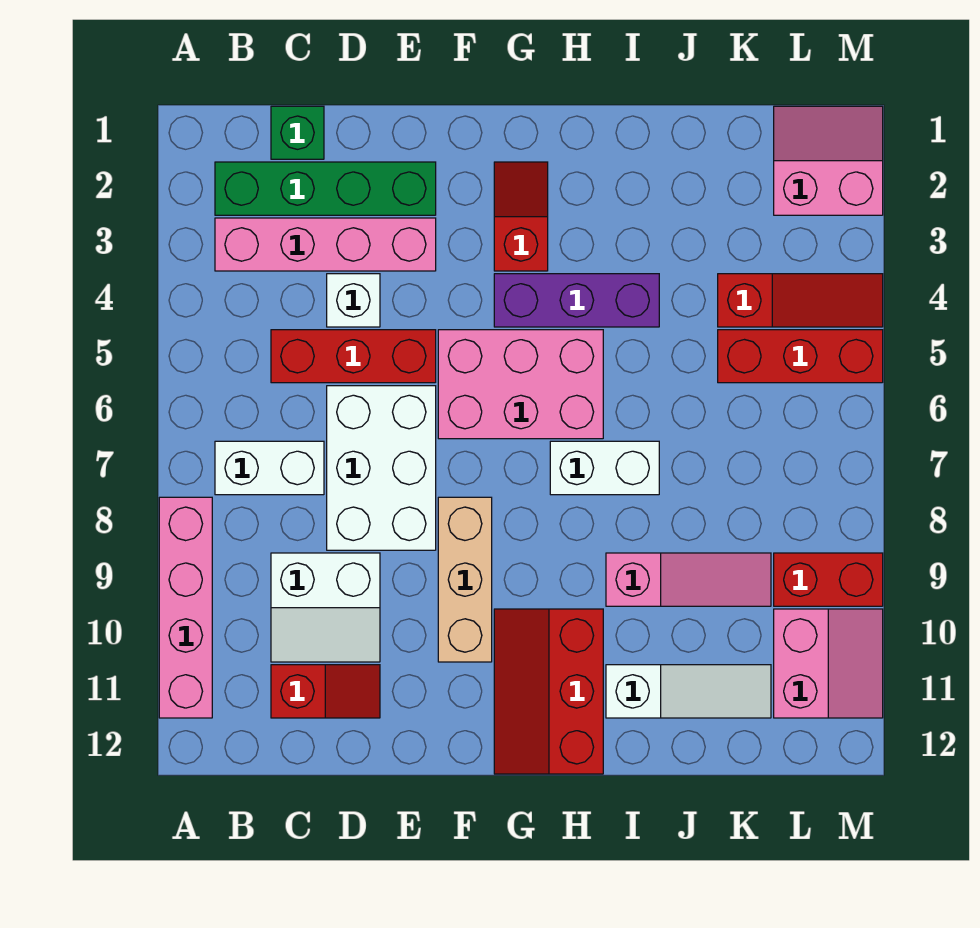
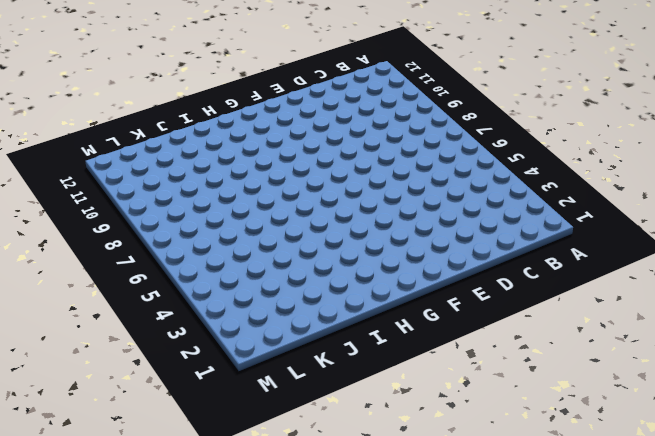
none -> pink 1x4 brick [159,497,212,718]
none -> green 1x4 brick [215,162,436,215]
none -> pink 1x4 brick [215,218,436,271]

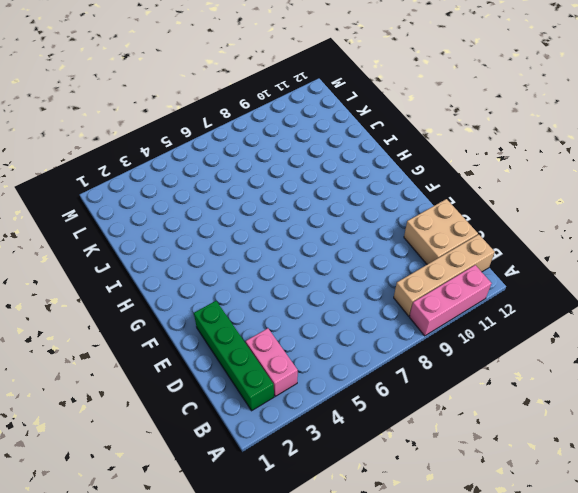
pink 1x3 brick [409,265,491,336] -> pink 1x4 brick [159,497,212,718]
pink 1x2 brick [246,328,298,396] -> pink 1x4 brick [215,218,436,271]
tan 1x4 brick [394,234,495,316] -> none
tan 2x2 brick [404,199,478,264] -> red 1x2 slope [271,665,380,718]
none -> white 1x2 brick [215,441,324,495]
none -> green 1x1 brick [271,106,324,159]
none -> red 1x3 brick [271,330,436,383]

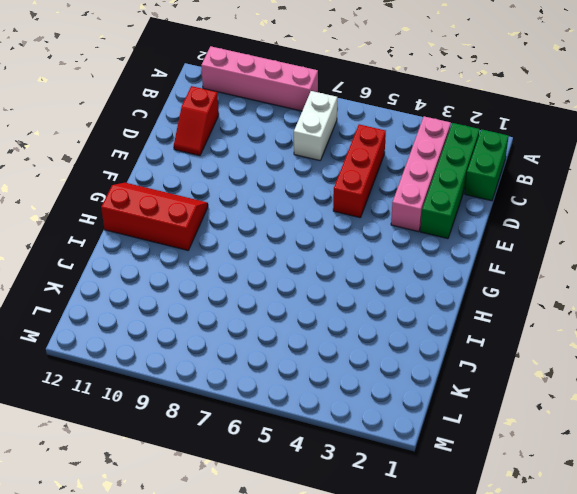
green 1x2 brick [465,129,509,201] -> green 1x1 brick [271,106,324,159]
none -> white 2x2 slope [271,553,380,662]
none -> white 1x1 brick [327,274,380,327]
none -> white 2x3 brick [327,386,436,550]

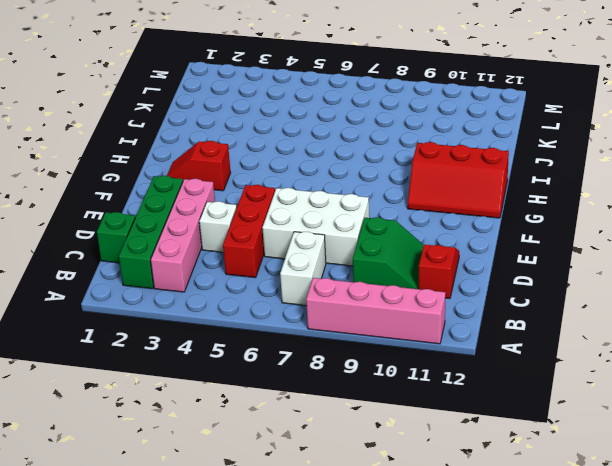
green 2x2 slope [353,217,424,289] -> white 2x2 slope [271,553,380,662]
none -> pink 2x3 brick [438,330,603,439]
none -> tan 1x3 brick [438,497,492,662]
none -> purple 1x3 brick [494,274,659,327]

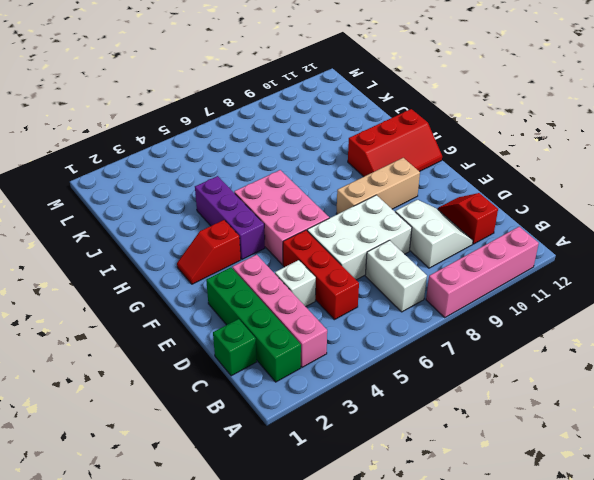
none -> white 1x2 brick [550,441,659,495]
none -> pink 1x3 slope [606,553,771,606]
none -> white 1x3 slope [606,665,771,718]

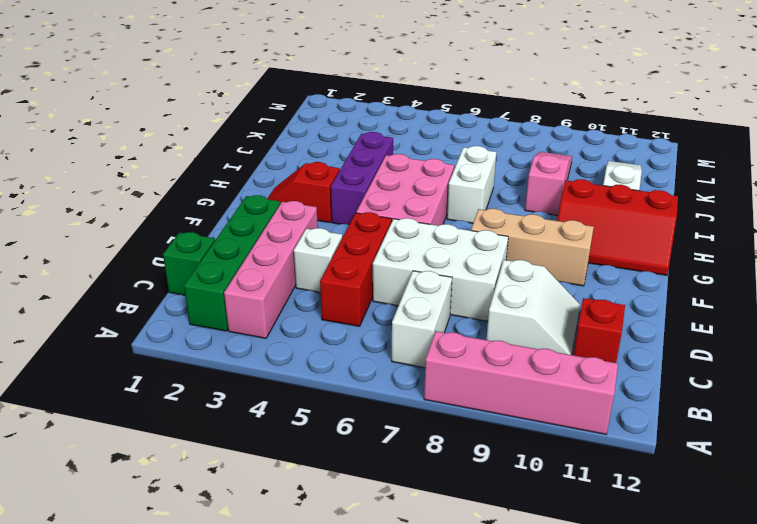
none -> red 1x3 slope [718,274,883,327]
none -> red 1x3 brick [718,330,883,383]
none -> pink 2x2 slope [774,106,883,215]

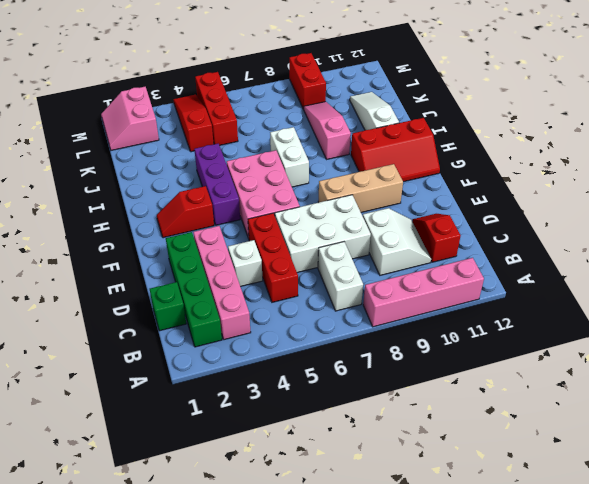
none -> pink 2x2 slope [774,609,883,718]

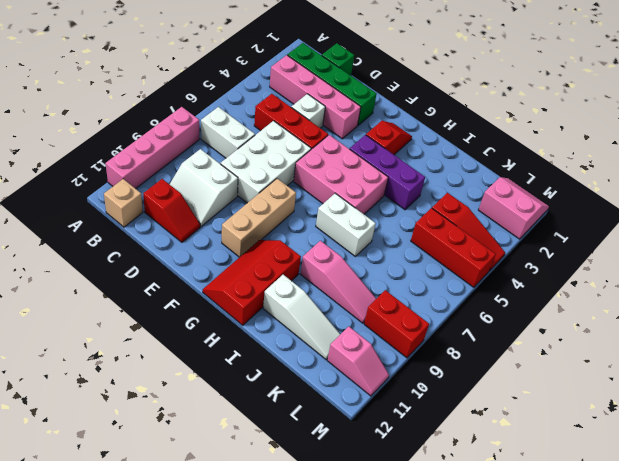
tan 1x1 brick [104,179,143,227] -> none
pink 1x2 slope [327,326,389,396] -> pink 2x2 slope [774,609,883,718]

